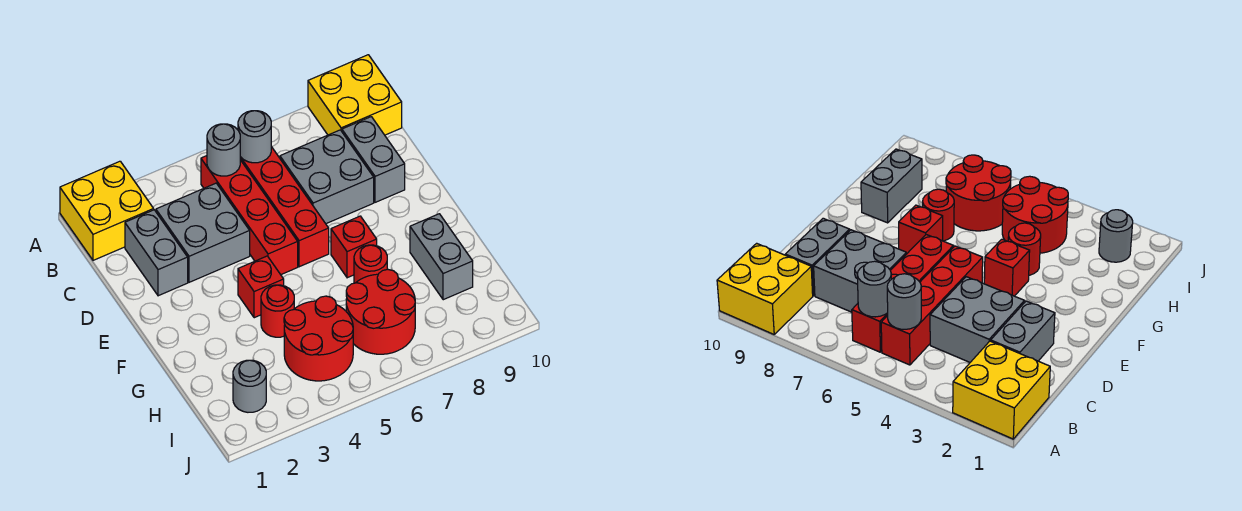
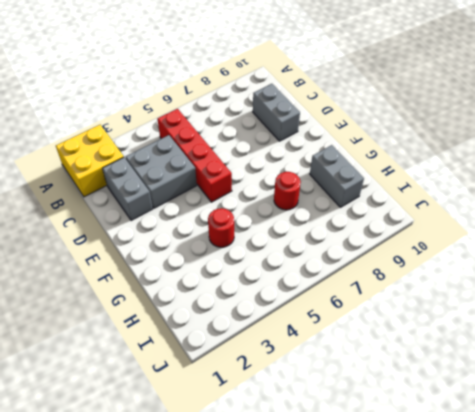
none -> yellow 2x2 brick [308,55,402,135]
none -> red 1x4 brick [240,147,329,267]
none -> grey 2x2 brick [280,130,374,224]

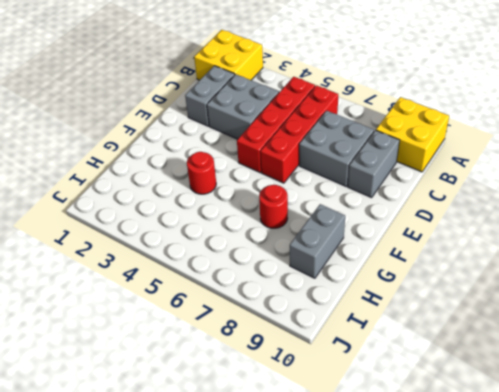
none -> red 1x1 brick [238,256,284,318]
none -> red 1x1 brick [331,216,377,278]
none -> red 2x2 round brick [284,296,353,381]

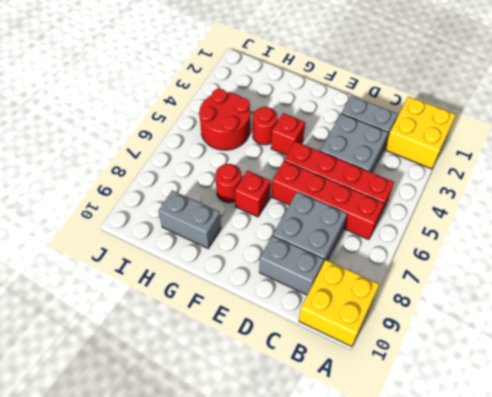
none -> red 2x2 round brick [346,269,415,354]
none -> grey 1x1 round brick [233,360,266,412]
none -> grey 1x1 round brick [207,124,240,176]

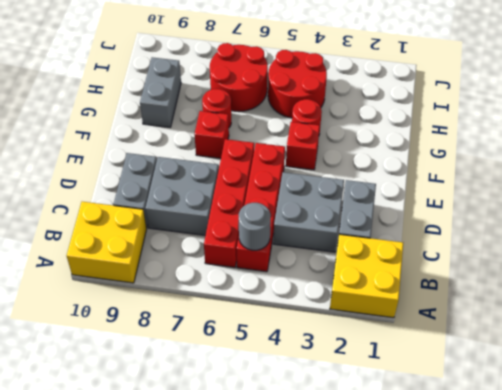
none -> grey 1x1 round brick [233,360,266,412]
none -> grey 1x1 round brick [238,111,271,163]

